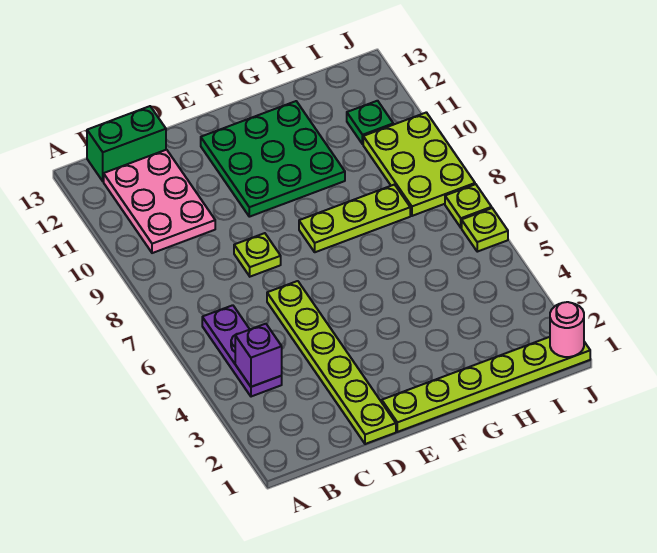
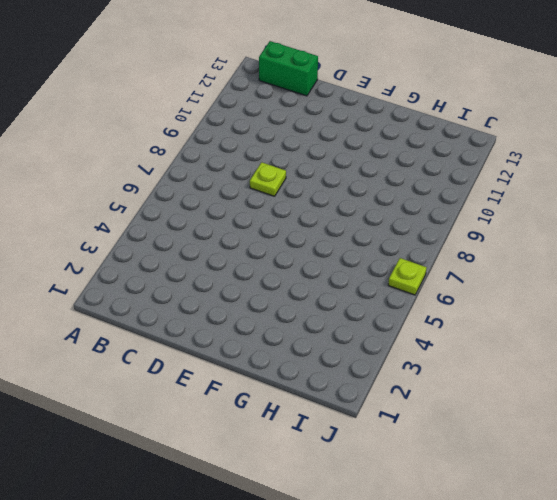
none -> purple 1x3 plate [202,305,282,397]
none -> pink 2x3 plate [104,150,215,253]
none -> lime 1x6 plate [267,281,396,444]

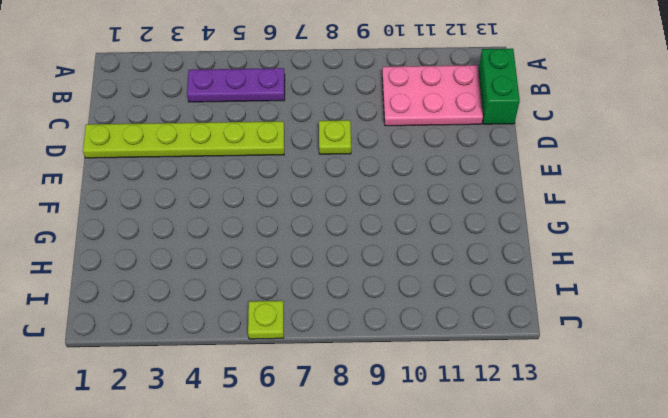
none -> lime 1x6 plate [382,337,590,432]
none -> green 3x3 plate [201,101,345,217]
none -> lime 1x3 plate [299,185,410,252]

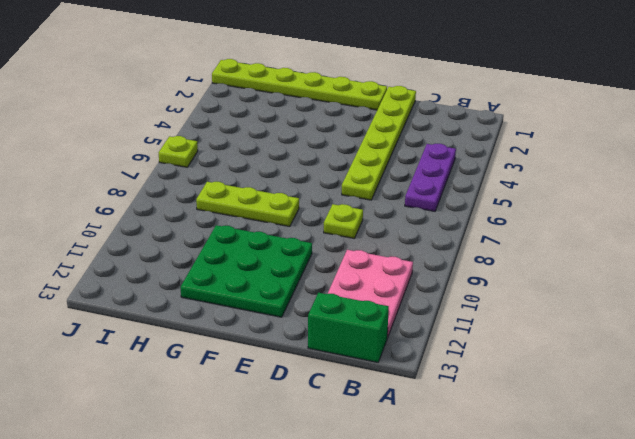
none -> lime 2x3 plate [363,112,475,216]
none -> green 1x1 plate [347,101,393,144]
none -> lime 1x1 plate [445,184,492,228]

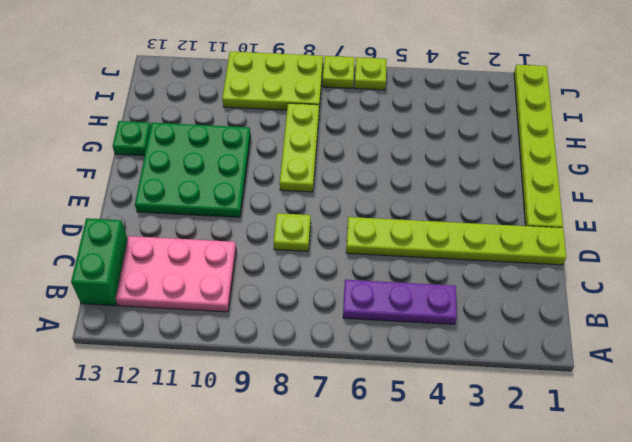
green 1x1 plate [113,121,151,156] -> green 1x1 plate moved to [347,101,393,144]
none -> purple 1x1 brick [235,324,282,387]
none -> pink 1x1 round brick [550,302,584,357]

